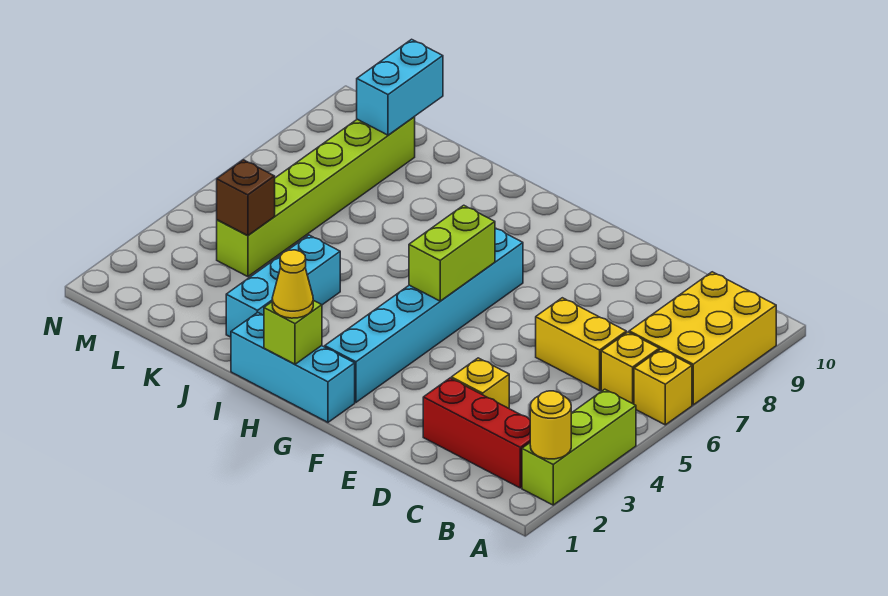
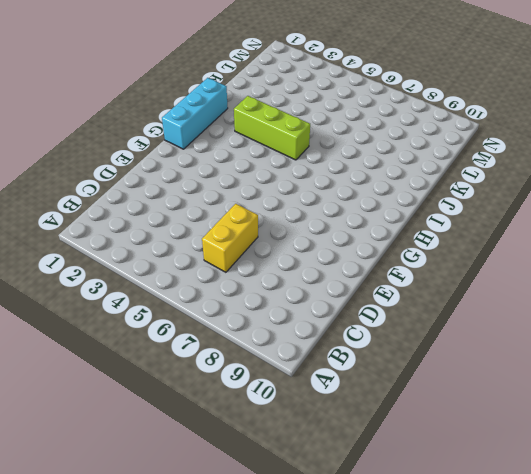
lime 1x3 brick [234,96,310,160] -> lime 1x3 brick moved to [522,389,636,505]
none -> yellow 1x1 brick [634,349,692,425]
none -> yellow 2x3 brick [629,272,776,405]
none -> red 1x3 brick [423,378,530,488]

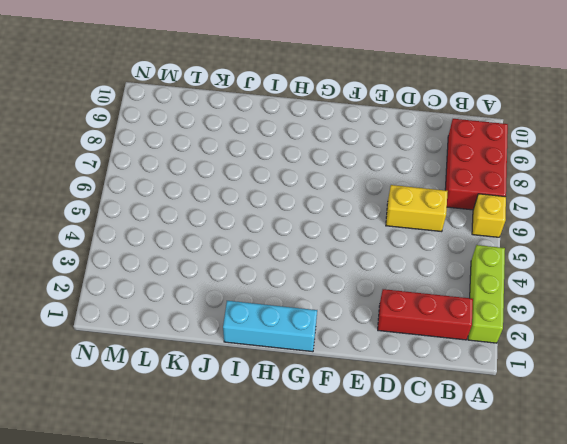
red 2x3 brick [445,119,508,210] -> yellow 2x3 brick [629,272,776,405]
none -> yellow 1x1 brick [601,332,659,404]
none -> yellow 1x1 brick [451,358,509,408]
none -> cyan 1x6 brick [325,228,523,402]

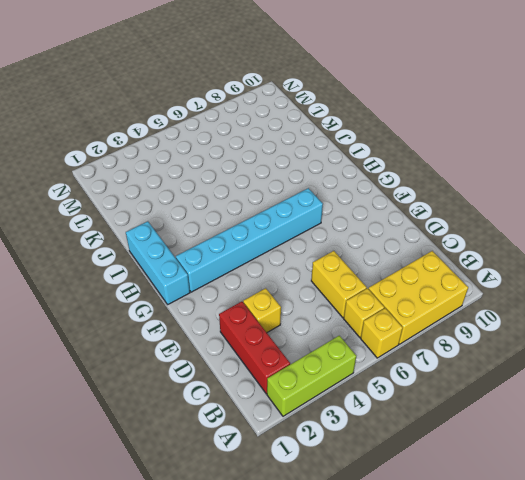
none -> cyan 1x3 brick [226,235,340,337]
none -> lime 1x6 brick [217,117,415,277]
none -> yellow 1x1 round brick [530,391,571,459]

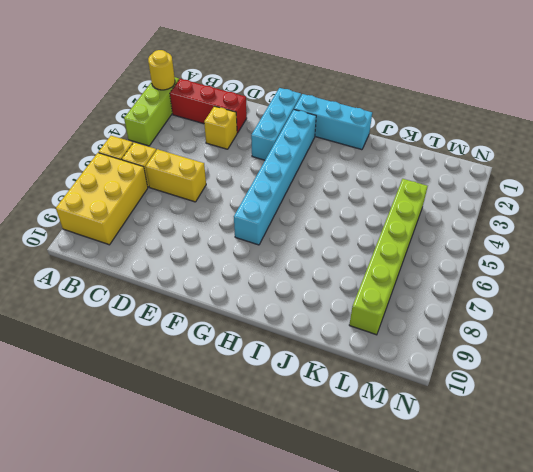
cyan 1x3 brick [251,88,301,160] -> cyan 1x3 brick moved to [226,235,340,337]
none -> lime 1x2 brick [409,205,495,301]
none -> lime 1x1 brick [264,300,322,364]
none -> brown 1x1 brick [217,160,275,236]

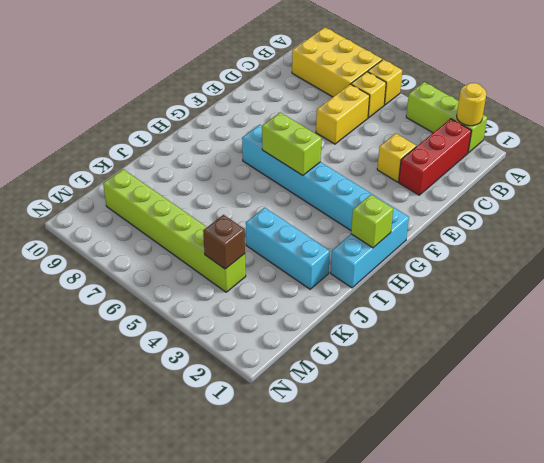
none -> cyan 1x2 brick [356,39,443,135]
none -> yellow 1x1 cone [272,250,313,318]

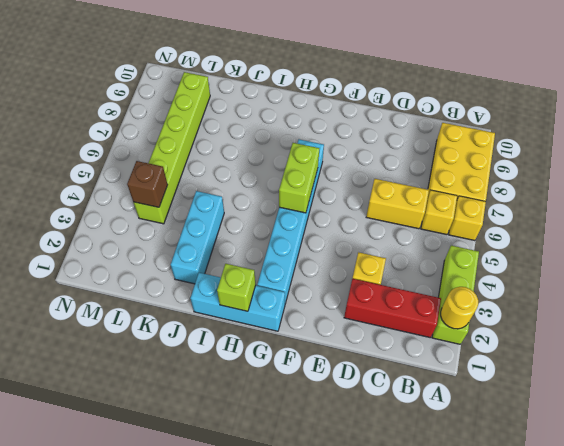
none -> cyan 1x2 brick [356,39,443,135]
none -> yellow 1x1 cone [272,250,313,318]

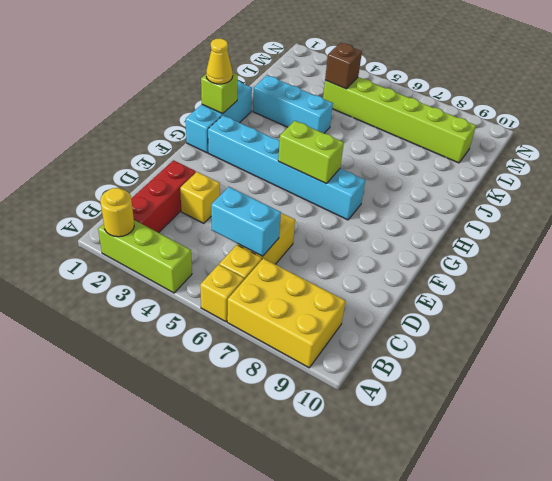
cyan 1x2 brick [211,187,281,256] -> cyan 1x2 brick moved to [356,39,443,135]

